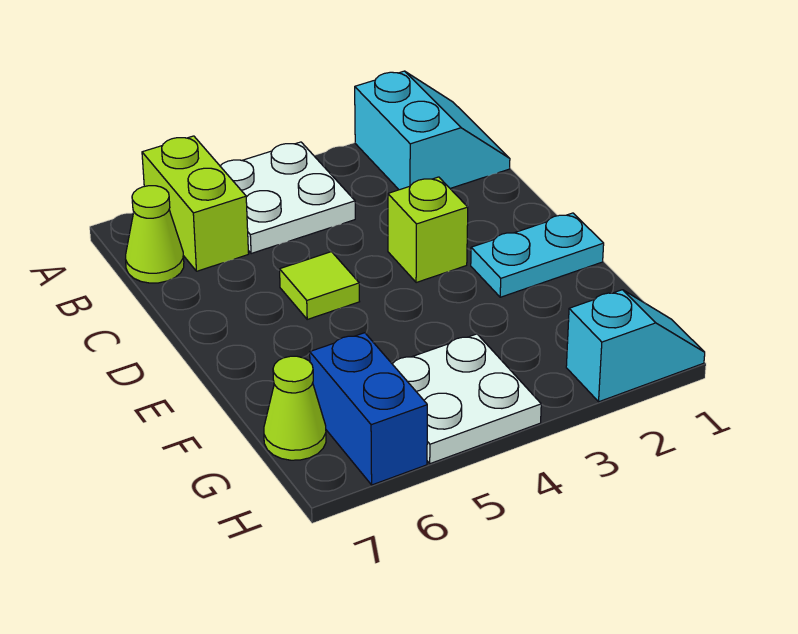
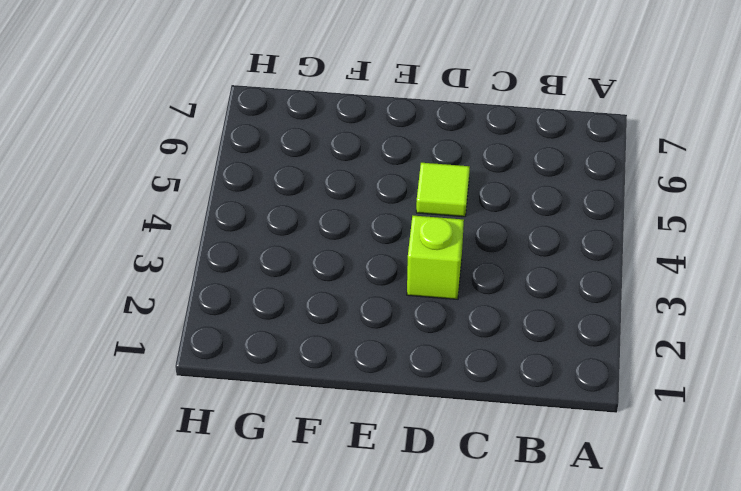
none -> cyan 2x2 slope [355,71,510,190]
none -> white 2x2 plate [220,142,355,254]

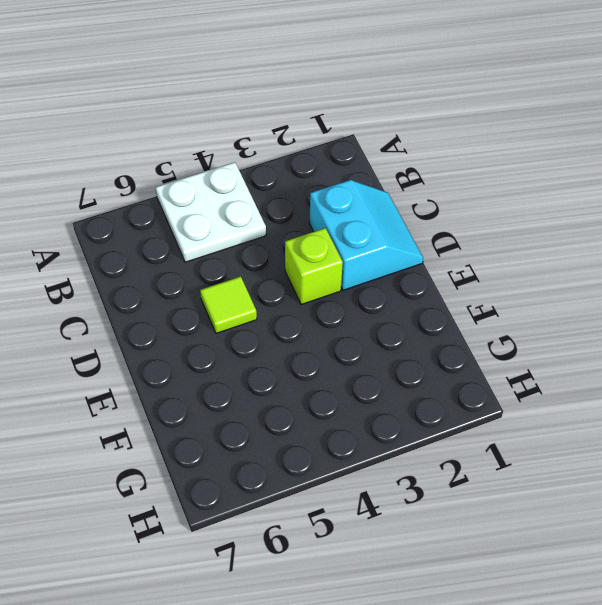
cyan 2x2 slope [309,180,423,290] -> cyan 2x2 slope moved to [355,71,510,190]
none -> lime 1x2 brick [142,136,249,271]
none -> lime 1x1 cone [126,186,184,283]

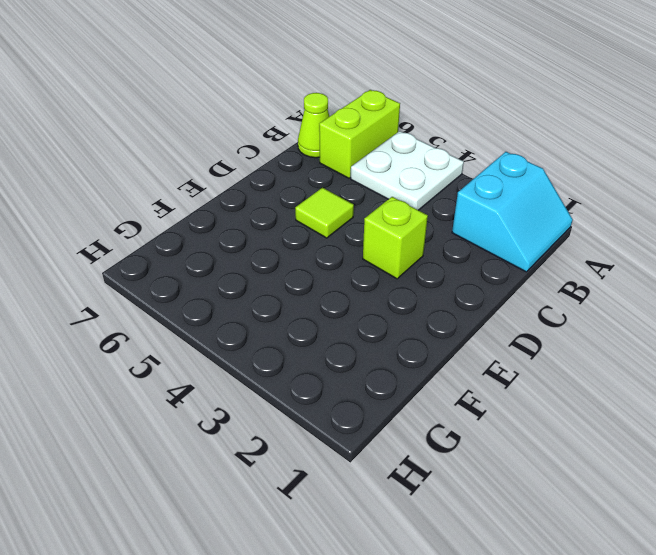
none -> cyan 1x2 plate [471,213,604,297]
none -> white 2x2 plate [393,334,541,464]

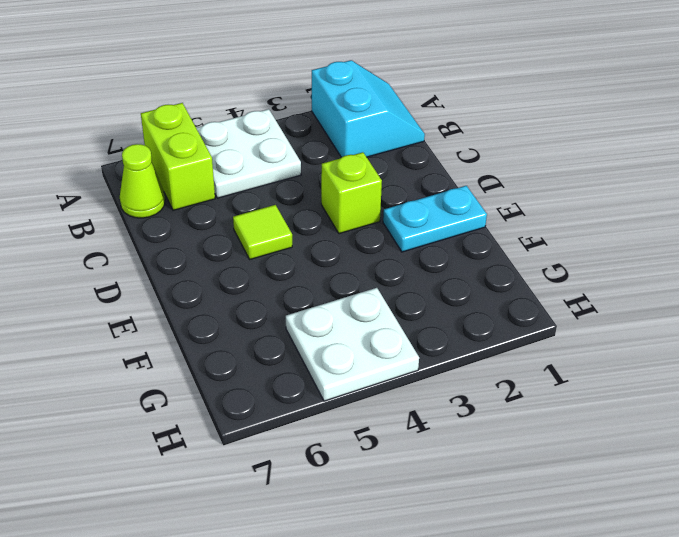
none -> blue 1x2 brick [310,333,427,485]
none -> lime 1x1 cone [264,356,326,460]

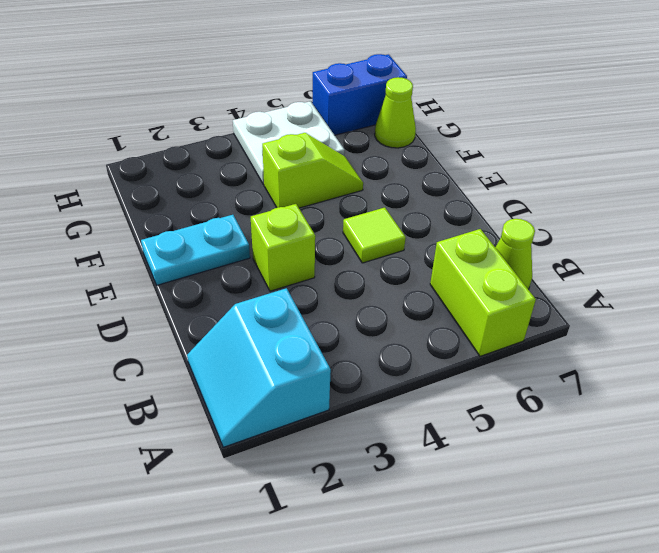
lime 1x2 slope [262,133,363,208] -> none
blue 1x2 brick [313,54,407,135] -> blue 1x2 brick turned to [310,333,427,485]
none -> white 2x2 plate [220,142,355,254]
none -> cyan 1x2 slope [566,290,705,402]

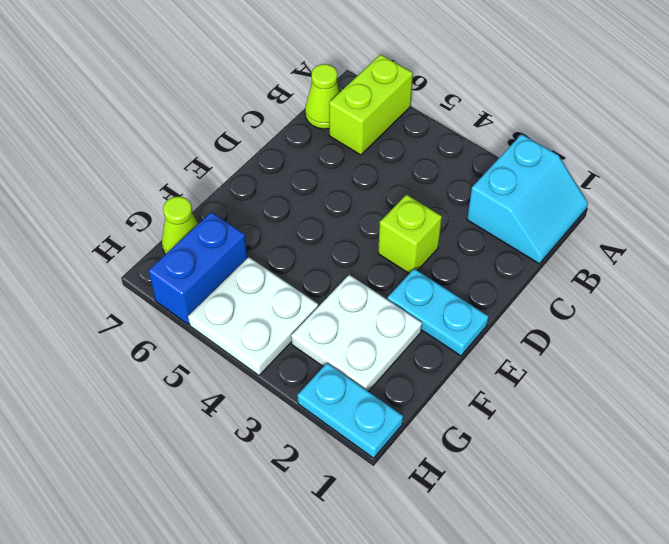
white 2x2 plate [291,275,422,392] -> white 2x2 plate moved to [220,142,355,254]
cyan 1x2 plate [297,363,403,458] -> cyan 1x2 slope [566,290,705,402]
none -> lime 1x1 tile [280,252,360,319]

